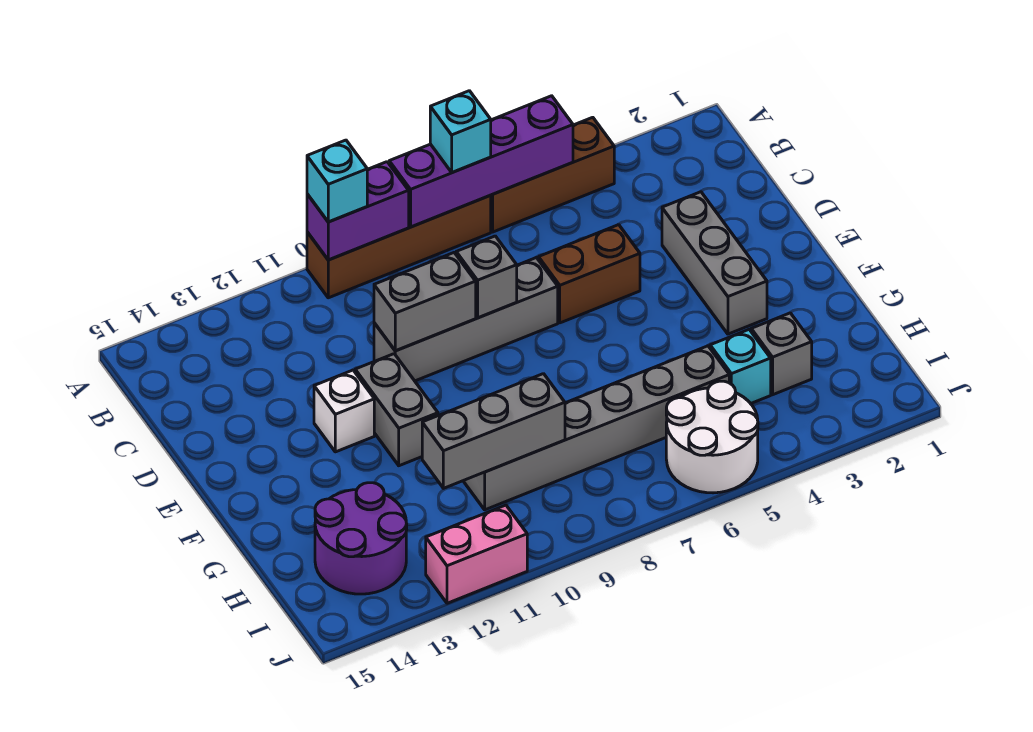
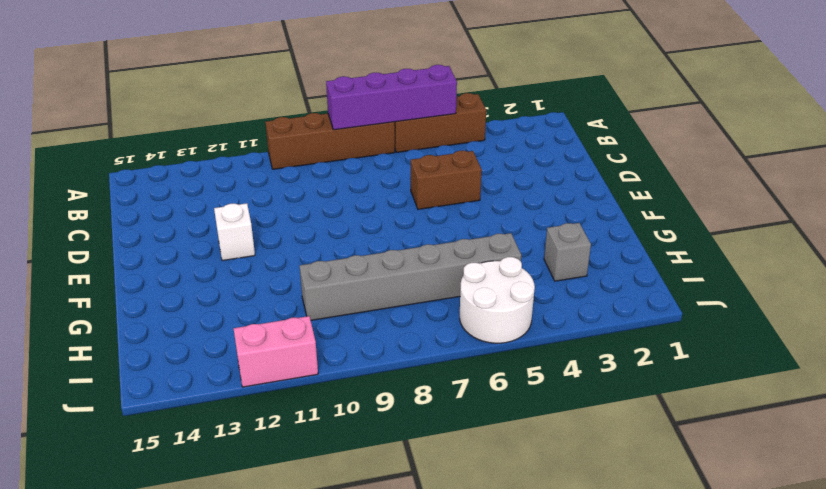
none -> grey 1x3 brick [662,192,767,334]
none -> grey 1x4 brick [374,258,558,381]
none -> grey 1x2 brick [355,354,438,466]

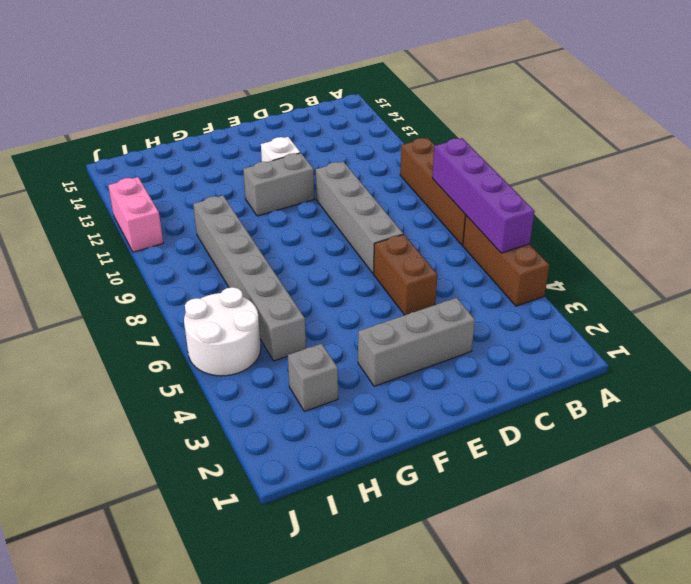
none -> cyan 1x1 brick [710,329,771,404]
none -> purple 2x2 round brick [315,483,407,594]
none -> purple 1x2 brick [307,162,409,260]

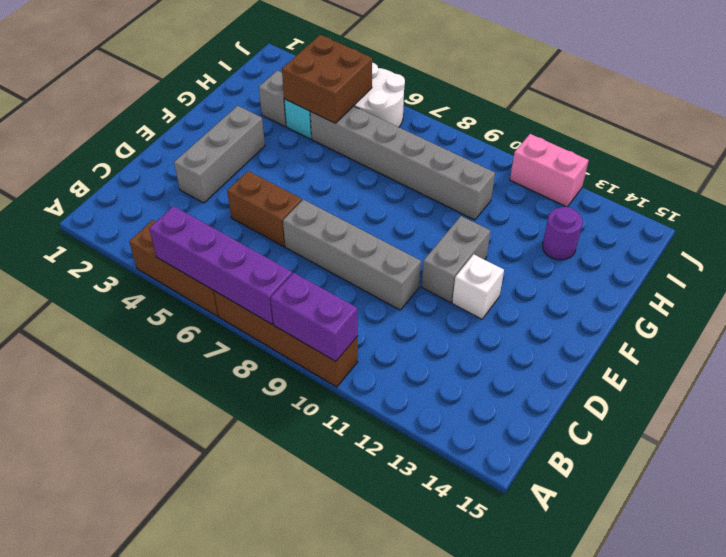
brown 2x2 brick [282,35,372,123] -> none
purple 1x1 round brick [543,207,583,260] -> purple 2x2 round brick [315,483,407,594]
none -> grey 1x1 brick [456,236,517,318]
none -> grey 1x2 brick [374,253,476,351]
none -> grey 1x3 brick [422,374,565,488]

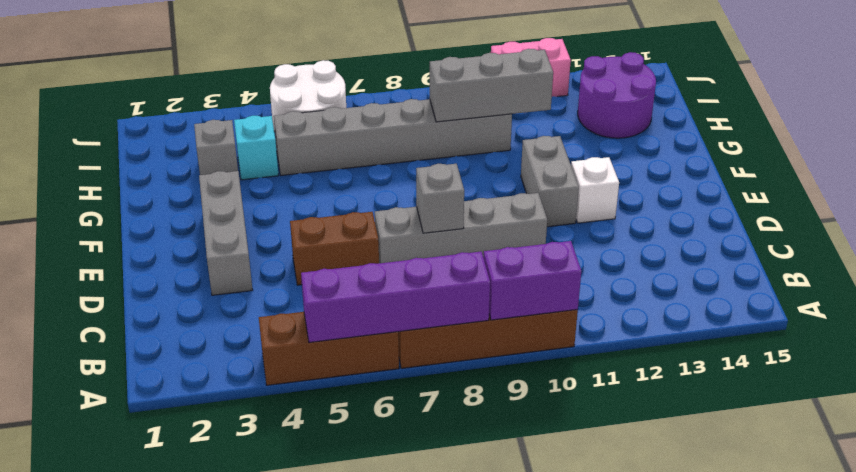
none -> grey 1x2 brick [374,253,476,351]
none -> cyan 1x1 brick [430,91,491,172]
none -> cyan 1x1 brick [307,140,367,222]

